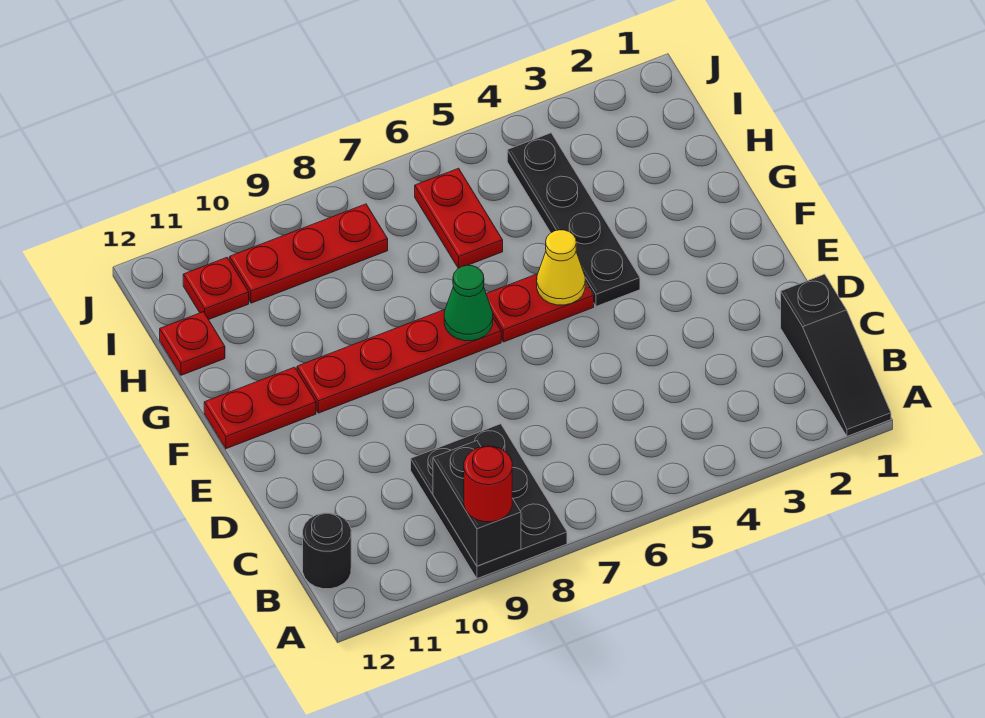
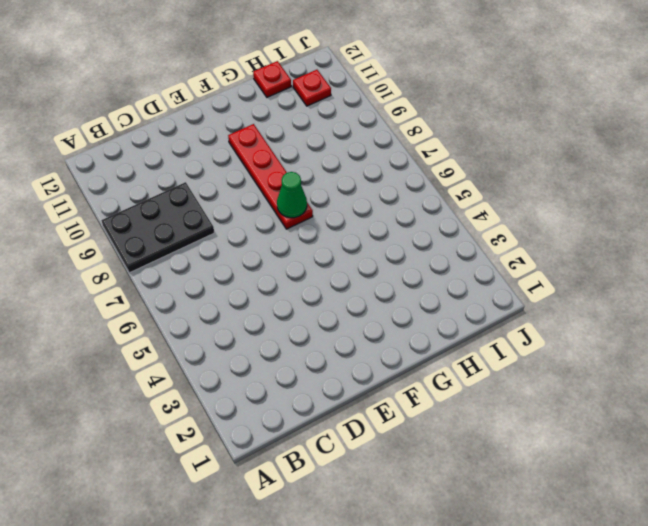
none -> black 1x3 slope [781,274,891,436]
none -> black 1x1 round brick [303,513,351,589]
none -> black 1x4 plate [507,133,640,306]

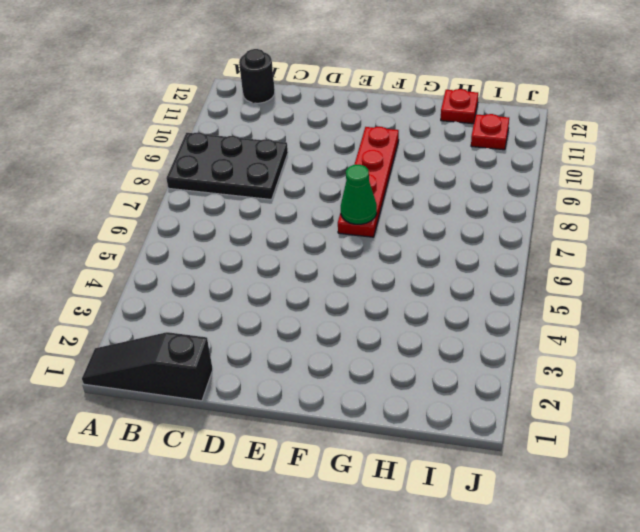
none -> black 1x4 plate [507,133,640,306]
none -> red 1x2 plate [486,274,594,342]
none -> red 1x2 plate [204,367,316,449]

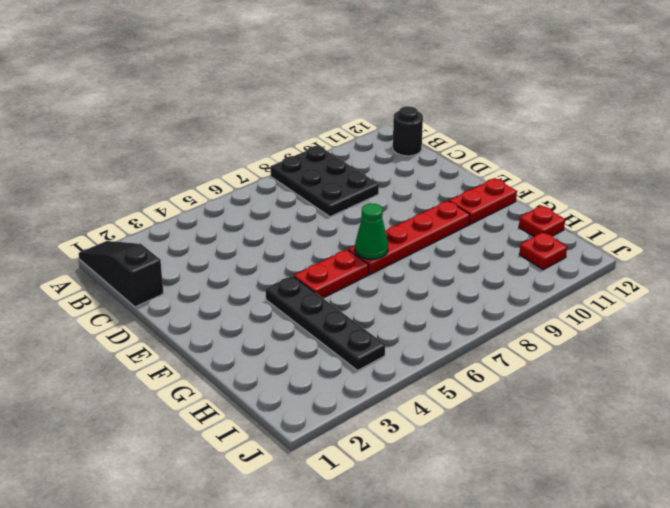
none -> red 1x2 plate [415,168,503,268]
none -> red 1x3 plate [230,204,388,303]
none -> black 1x2 brick [433,441,521,566]

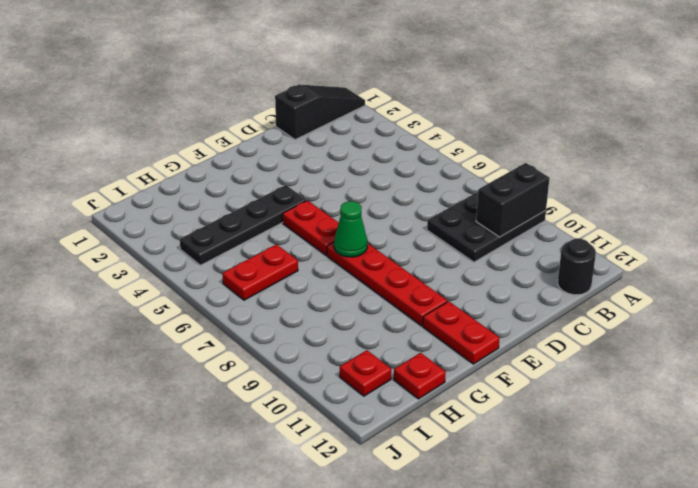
none -> red 1x3 plate [230,204,388,303]
none -> yellow 1x1 cone [537,230,585,305]
none -> red 1x1 round brick [464,446,513,522]

